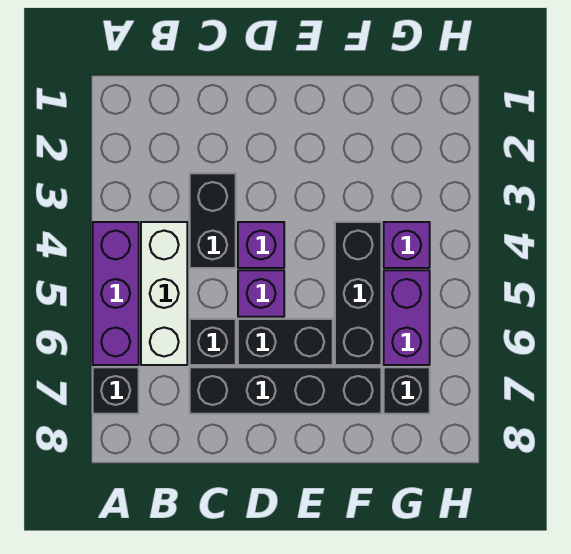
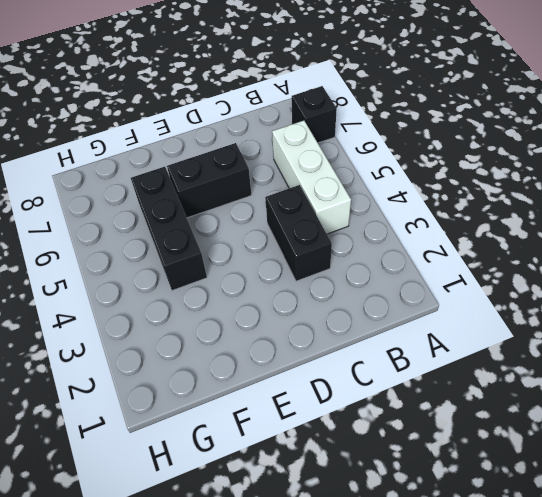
none -> purple 1x3 brick [93,222,139,365]
none -> black 1x1 brick [190,319,236,365]
none -> black 1x4 brick [190,367,381,414]

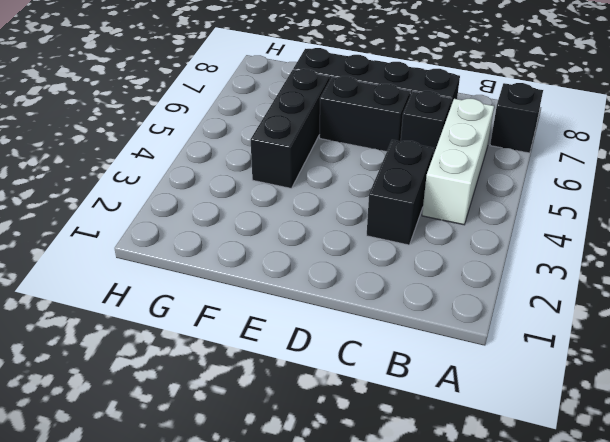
none -> purple 1x3 brick [93,222,139,365]
none -> purple 1x1 brick [238,222,284,268]
none -> purple 1x1 brick [238,270,284,317]

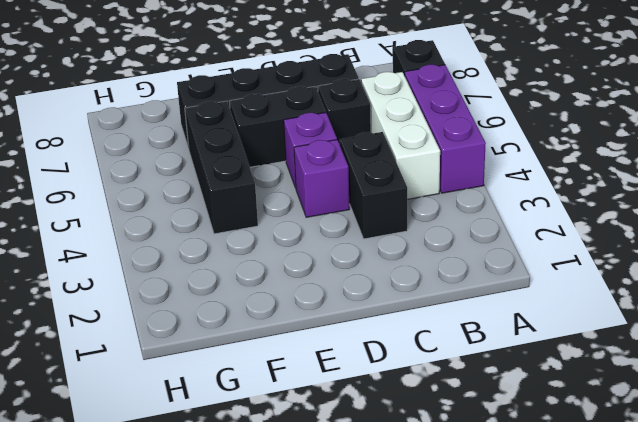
none -> purple 1x1 brick [384,222,430,268]
none -> purple 1x2 brick [384,270,430,365]
none -> black 1x1 brick [384,367,430,414]

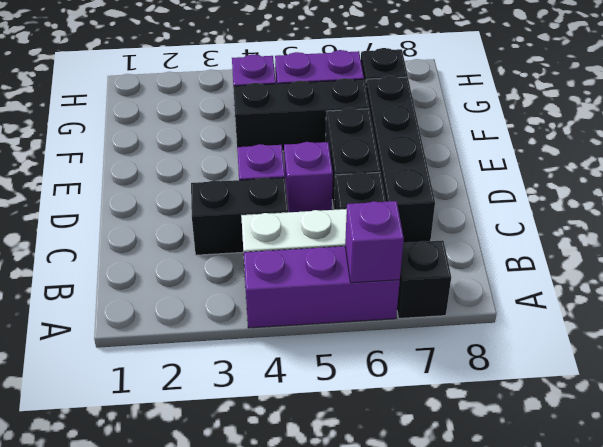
purple 1x1 brick [345,201,404,283] -> none

